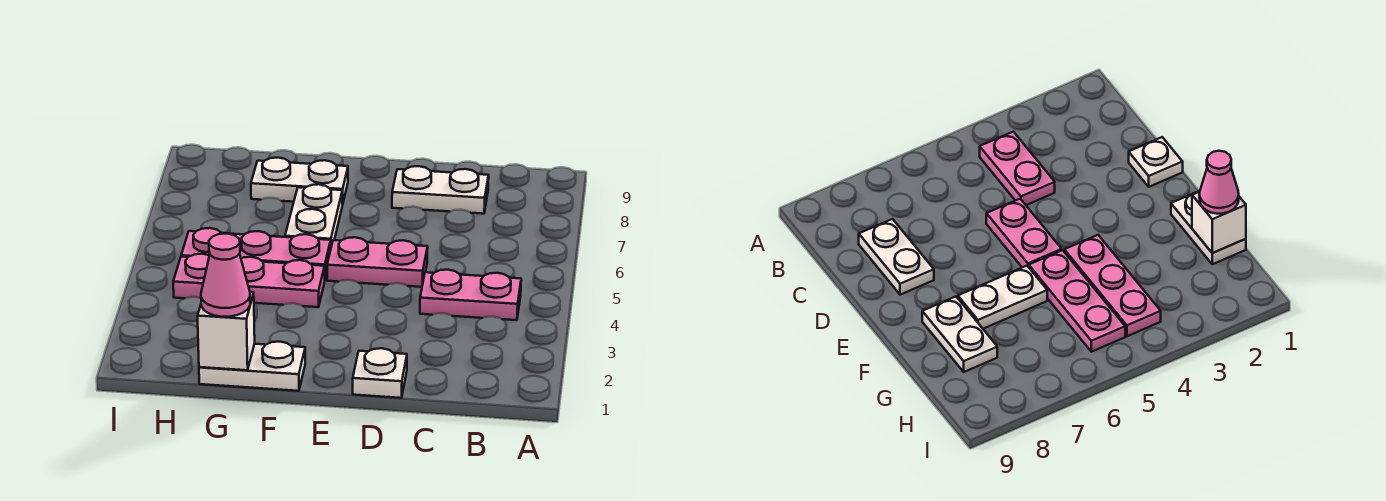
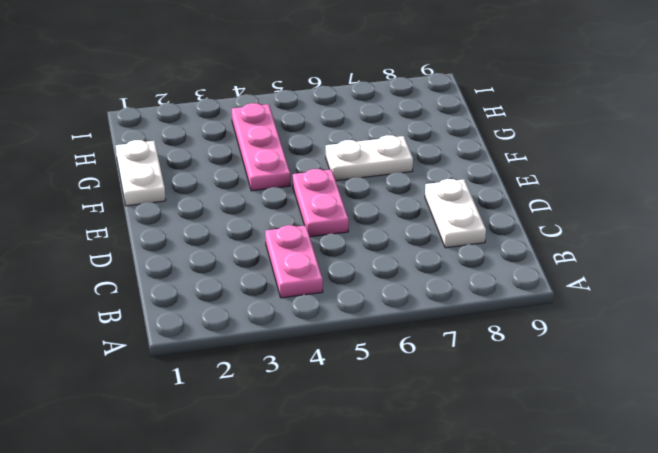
none -> white 1x1 plate [353,348,407,398]
none -> pink 1x3 plate [181,228,331,278]

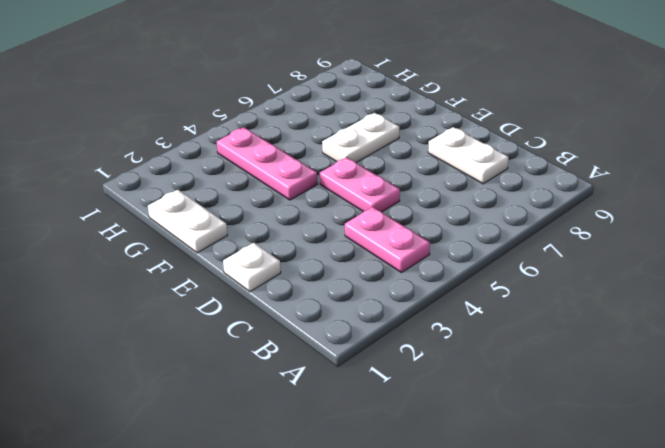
none -> pink 1x3 plate [181,228,331,278]
none -> white 1x2 plate [251,158,348,204]

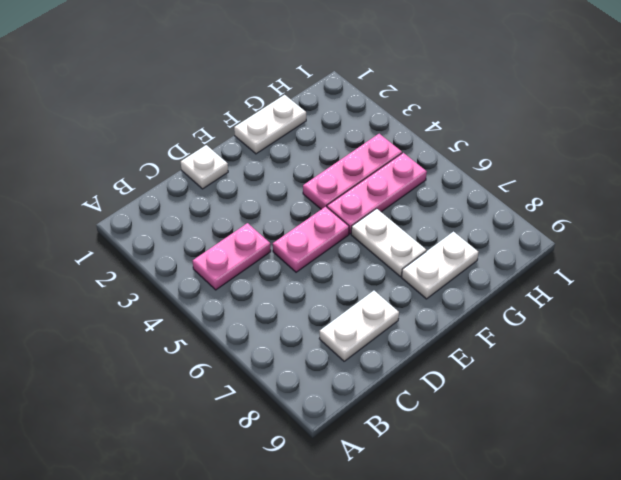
none -> white 1x1 brick [198,292,255,370]
none -> pink 1x1 cone [201,234,250,317]

